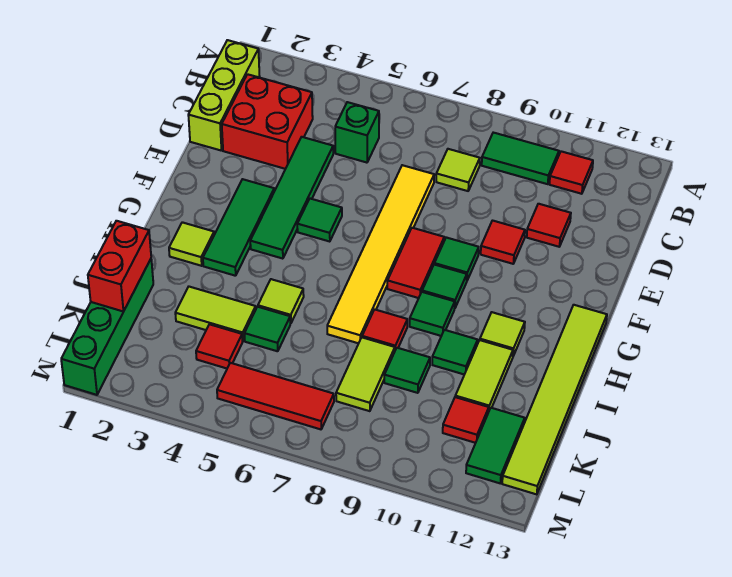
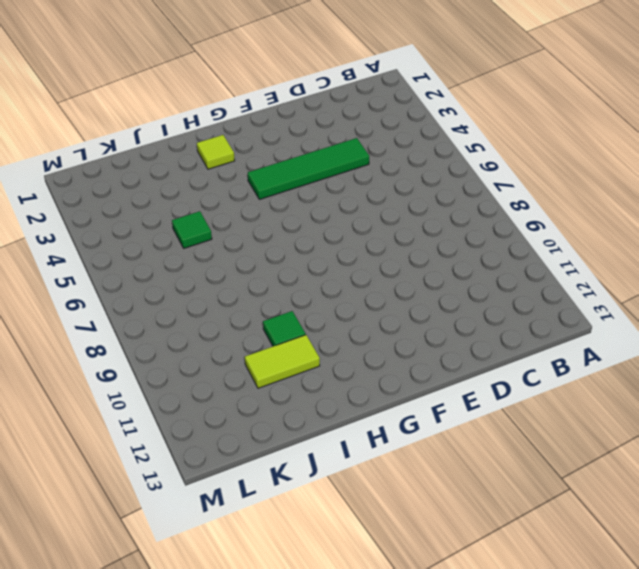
none -> lime 1x3 brick [188,40,259,151]
none -> green 1x2 tile [482,133,559,184]
none -> red 1x1 tile [549,151,593,194]
none -> red 2x2 brick [222,74,313,169]

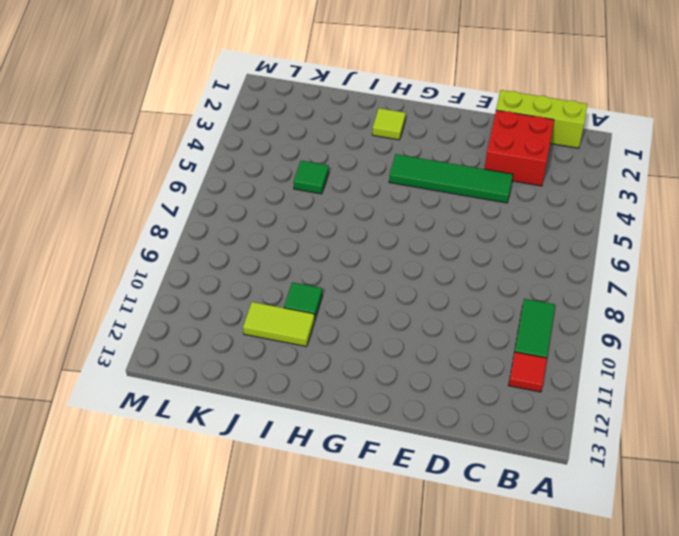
none -> green 1x1 brick [335,102,379,163]
none -> lime 1x1 tile [436,149,480,191]
none -> yellow 1x6 tile [327,165,434,343]
none -> red 1x1 tile [527,204,571,247]

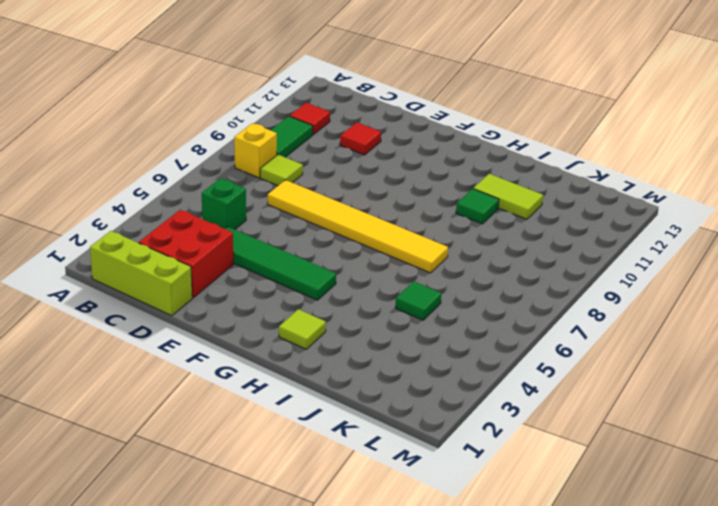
yellow 1x1 brick [234,123,277,178] -> none
none -> red 1x1 tile [481,221,525,264]
none -> green 1x3 tile [203,179,274,276]
none -> green 1x1 tile [297,199,342,242]
none -> red 1x2 tile [387,228,444,298]

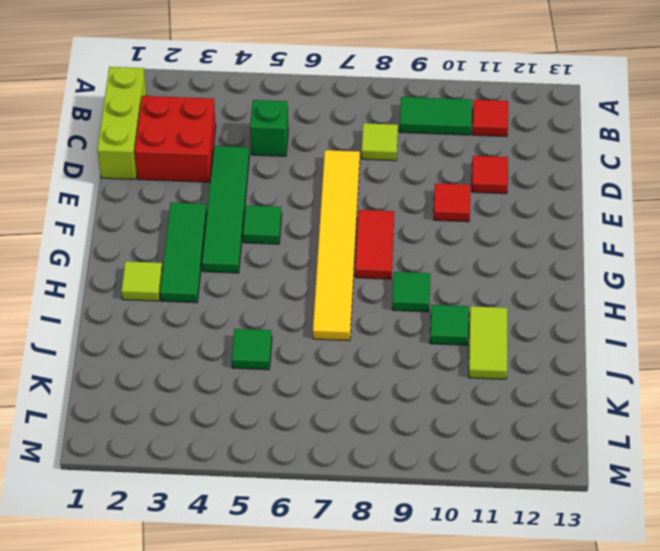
none -> green 1x1 tile [434,237,479,280]
none -> green 1x1 tile [422,265,467,308]
none -> lime 1x6 tile [502,305,607,494]
none -> lime 1x1 tile [480,312,525,356]

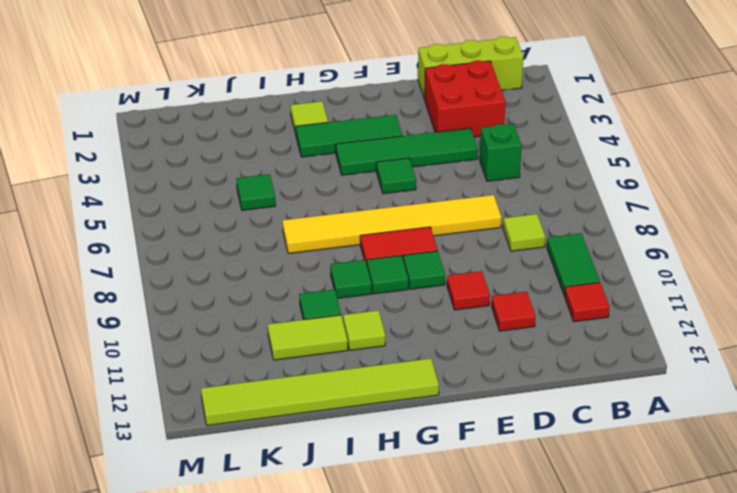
none -> lime 1x1 tile [258,279,304,323]
none -> red 1x1 tile [362,309,407,350]
none -> green 1x4 brick [61,259,153,395]
none -> lime 1x2 tile [175,287,256,341]

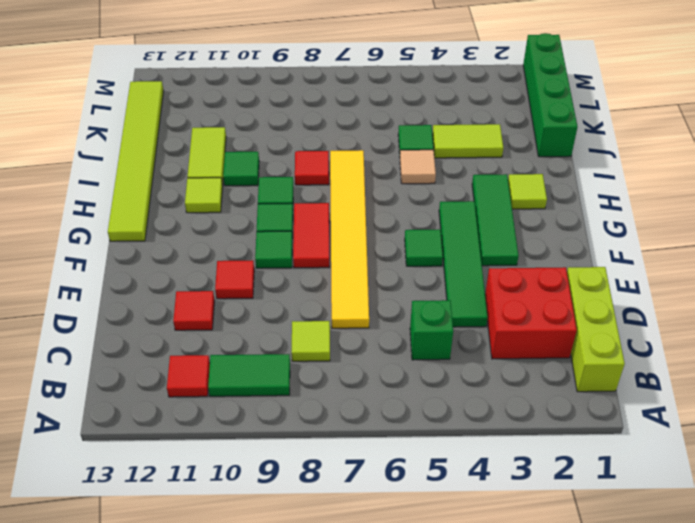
tan 1x1 tile [400,150,436,184] -> lime 1x1 tile [258,279,304,323]
none -> lime 1x2 tile [336,338,395,411]
none -> green 1x1 tile [384,348,430,393]
none -> red 1x1 tile [196,324,243,368]
none -> red 1x1 tile [443,397,489,443]

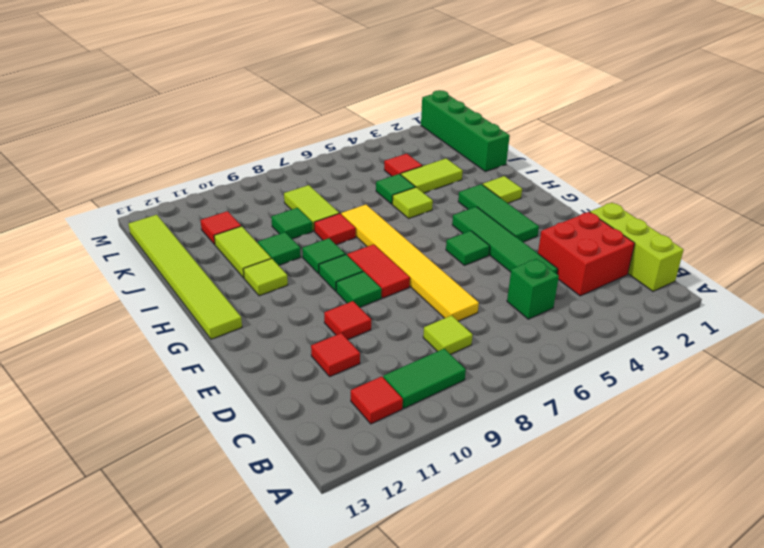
none -> green 1x2 tile [466,408,525,483]
none -> red 1x3 tile [217,363,334,429]
none -> red 1x2 brick [88,221,151,312]

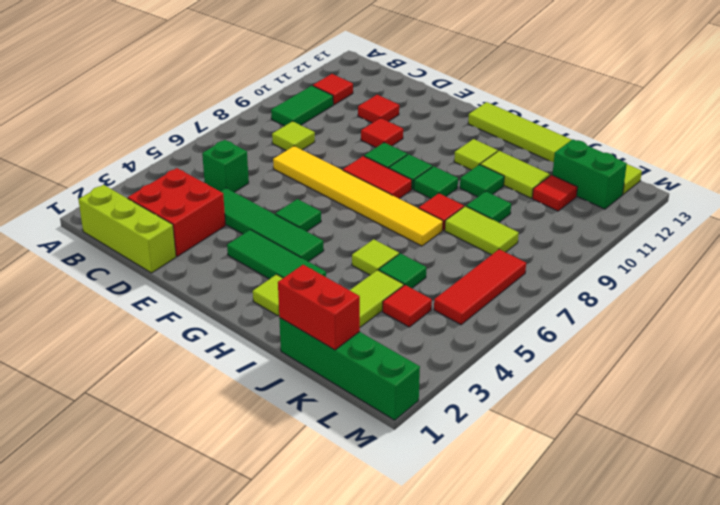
green 1x2 brick [553,139,627,209] -> green 1x2 tile [466,408,525,483]

